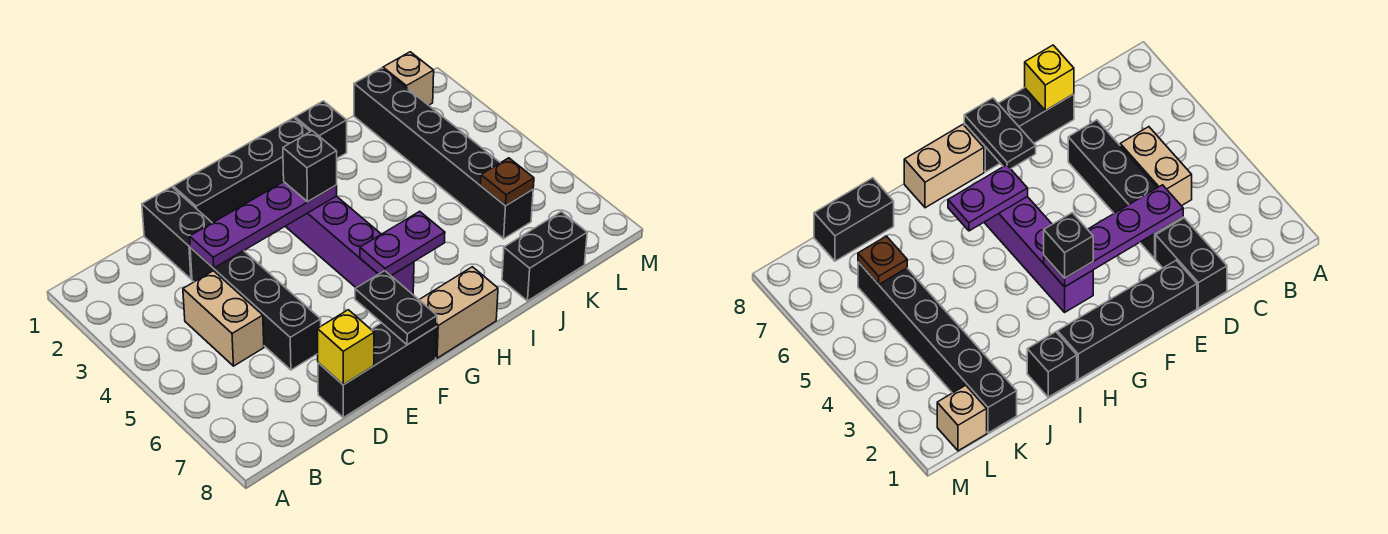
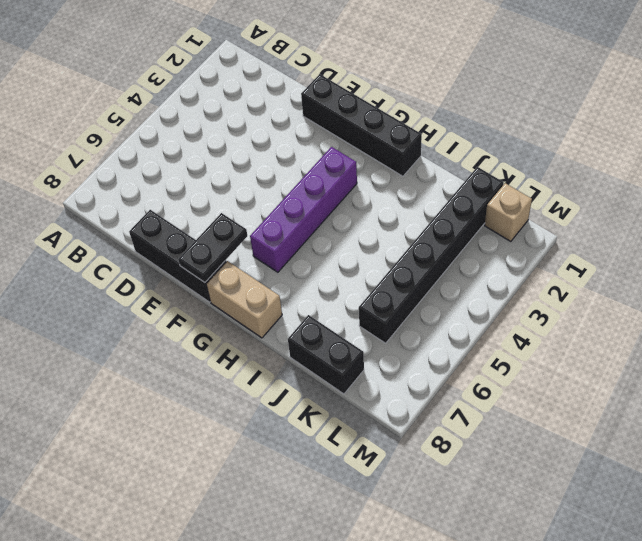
none -> tan 1x2 brick [183,271,264,366]
none -> black 1x2 brick [142,187,212,279]
none -> black 1x4 brick [190,248,321,370]

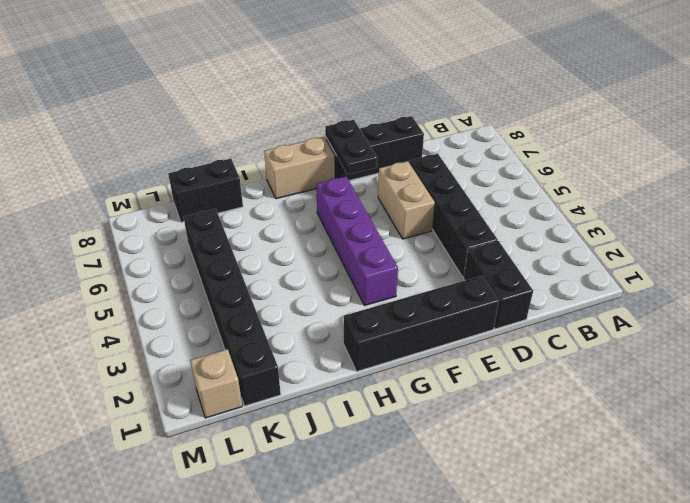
tan 1x2 brick [378,161,435,239] -> tan 1x2 brick moved to [183,271,264,366]
none -> black 1x1 brick [295,101,347,158]
none -> purple 1x4 plate [190,182,337,268]
none -> yellow 1x1 brick [317,310,374,385]

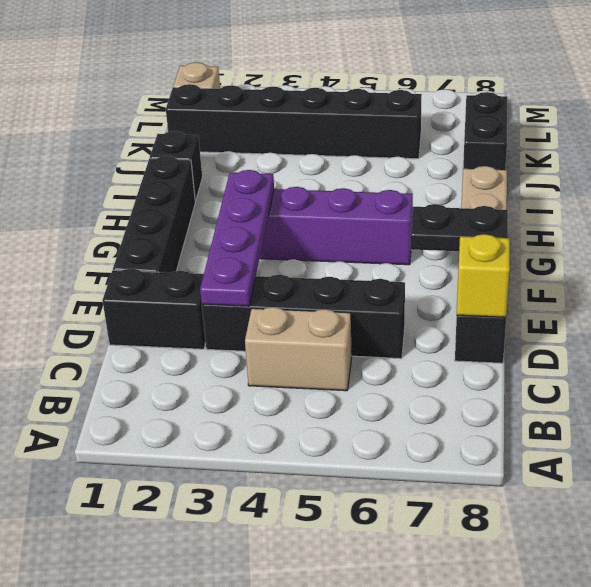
none -> purple 1x2 plate [360,211,445,276]
none -> brown 1x1 plate [480,158,534,206]
none -> black 1x1 brick [283,131,337,202]

